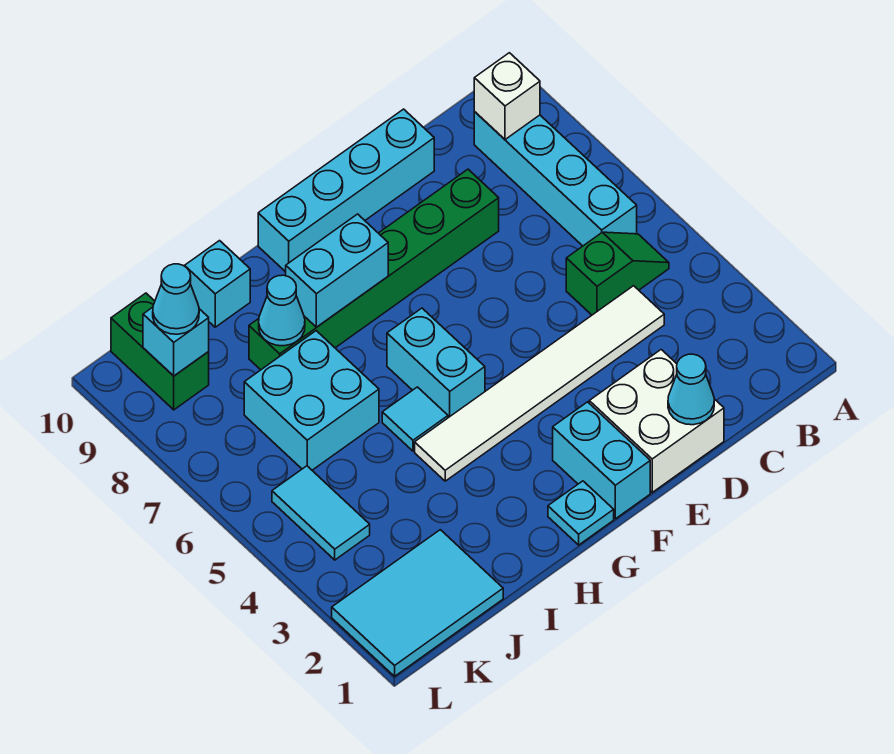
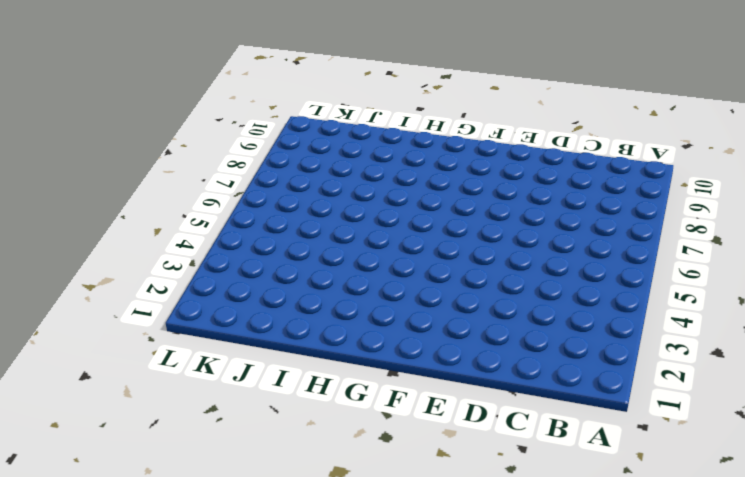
none -> green 1x2 slope [566,232,669,315]
none -> cyan 1x4 brick [474,112,637,246]
none -> white 1x6 tile [415,286,664,481]

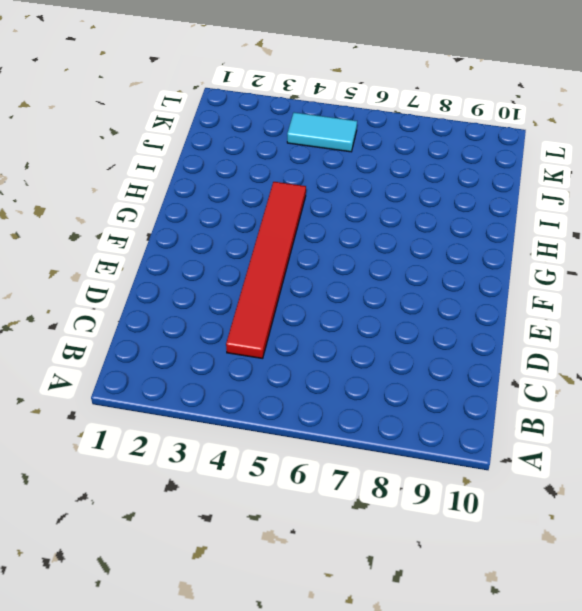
red 1x6 tile [226,182,306,359] -> white 1x6 tile [415,286,664,481]
none -> green 1x2 slope [566,232,669,315]
none -> cyan 1x4 brick [474,112,637,246]
none -> white 2x2 brick [589,350,724,492]

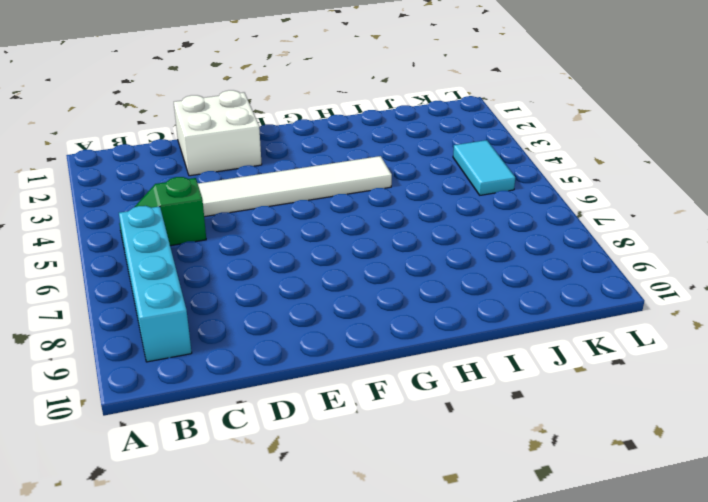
none -> green 1x6 brick [249,169,499,370]
none -> cyan 1x4 brick [258,109,434,272]
none -> cyan 1x2 brick [553,402,650,519]

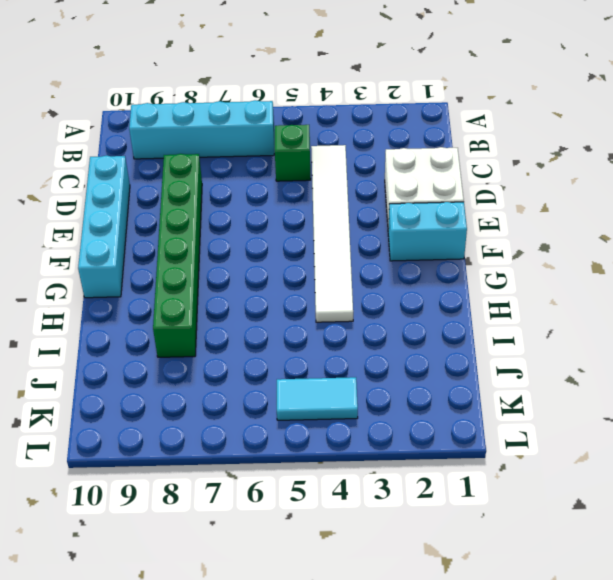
none -> cyan 1x1 plate [548,481,614,545]
none -> cyan 1x2 brick [387,308,485,418]
none -> cyan 1x1 tile [382,387,448,451]

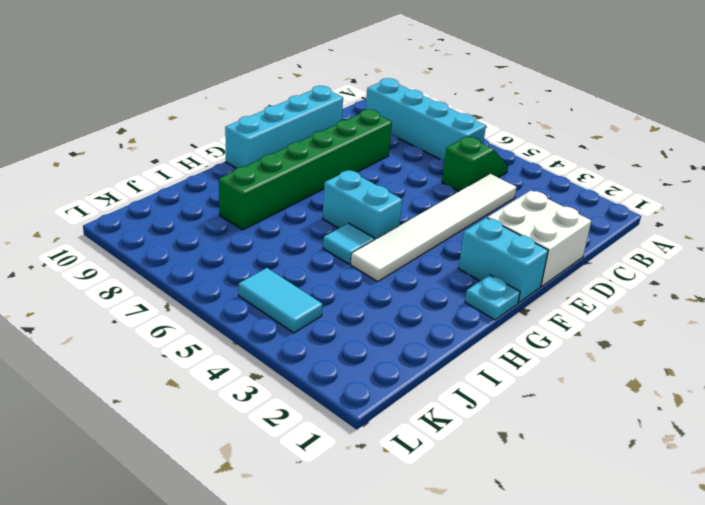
none -> cyan 2x2 brick [244,331,379,470]
none -> cyan 1x1 brick [185,241,250,327]
none -> cyan 2x3 tile [332,530,503,676]

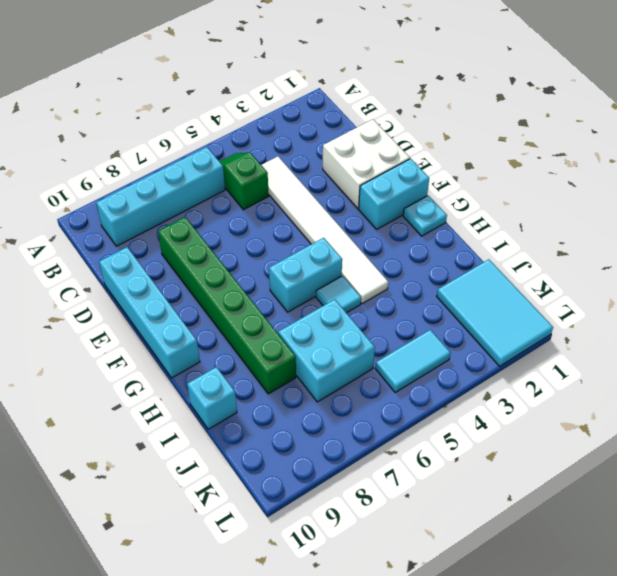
none -> green 1x2 brick [111,293,209,410]
none -> white 1x1 brick [474,53,540,139]
none -> cyan 1x1 cone [668,354,714,425]

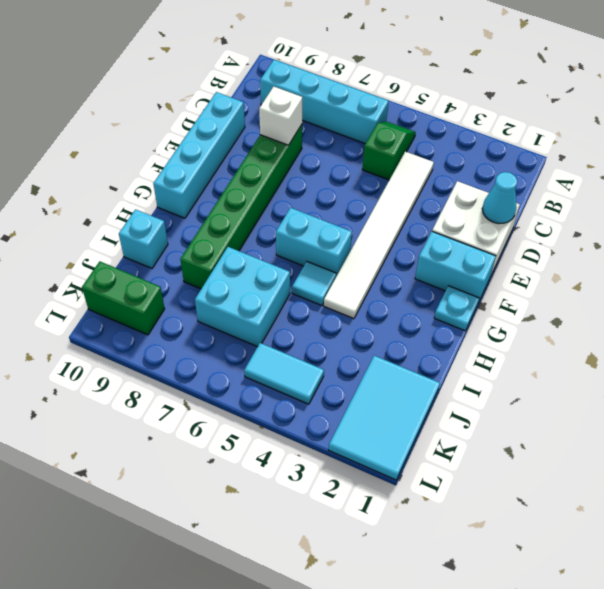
white 1x1 brick [259,87,302,145] -> white 1x1 brick moved to [474,53,540,139]
none -> cyan 1x2 brick [286,214,388,327]
none -> cyan 1x1 cone [259,275,305,346]
none -> cyan 1x1 brick [143,307,209,376]

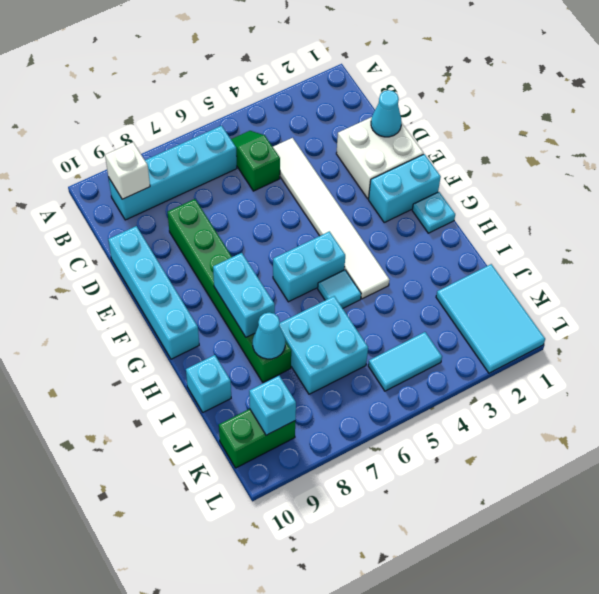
none -> cyan 1x1 cone [153,264,199,334]

